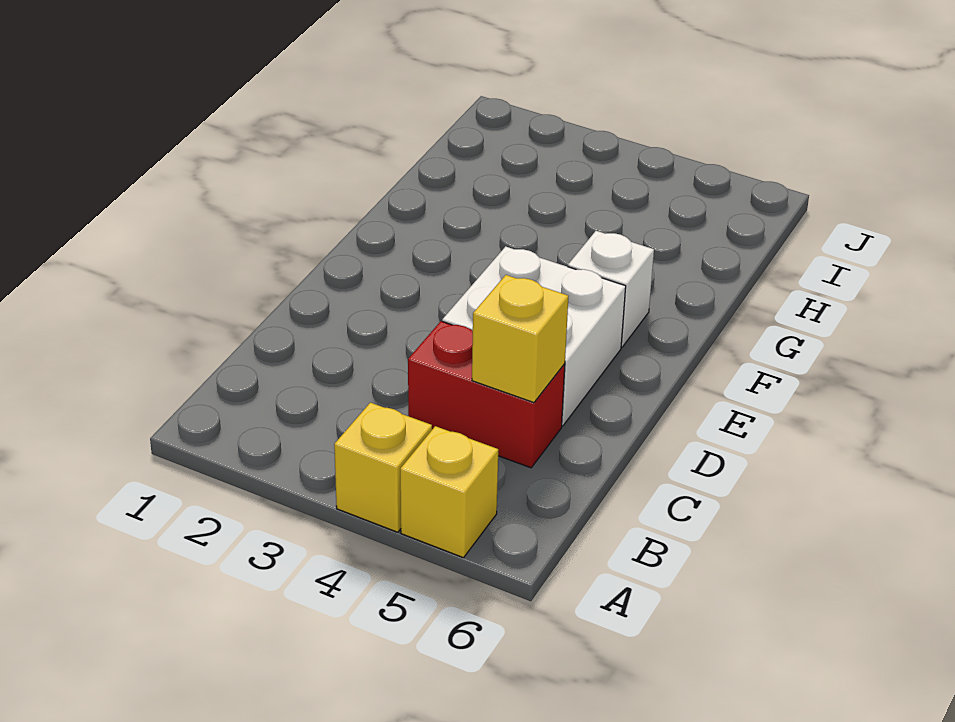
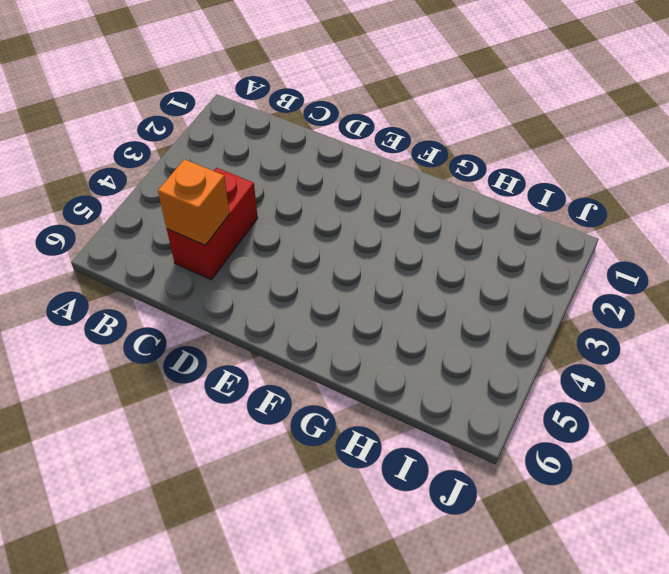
orange 1x1 brick [158,159,230,245] -> yellow 1x1 brick [472,275,568,403]
none -> yellow 1x1 brick [334,403,432,532]
none -> yellow 1x1 brick [400,426,498,558]

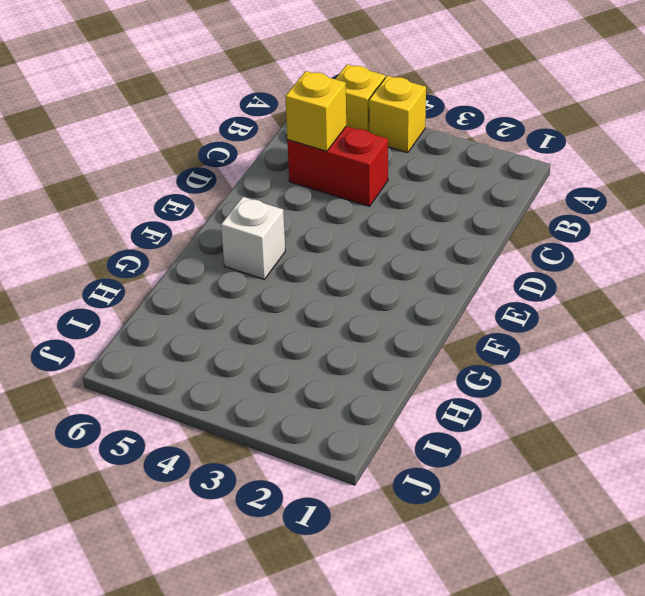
none -> white 2x2 brick [442,246,626,426]

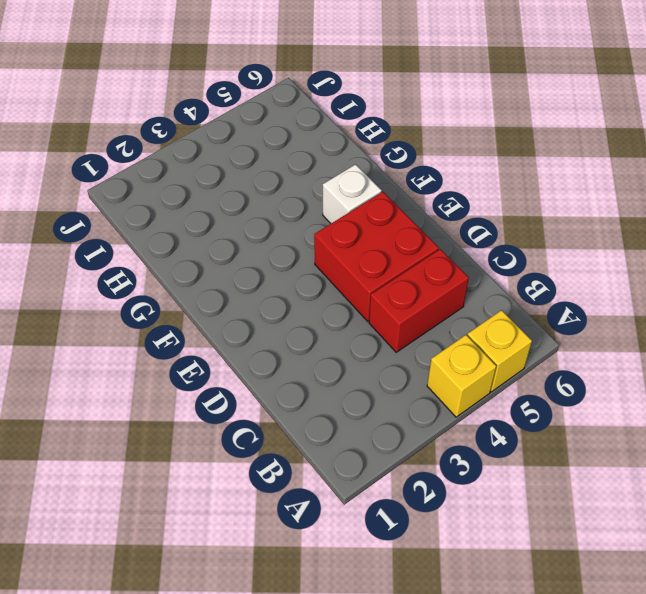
red 2x2 brick [314,192,439,321] -> white 2x2 brick [442,246,626,426]
none -> yellow 1x1 brick [472,275,568,403]

